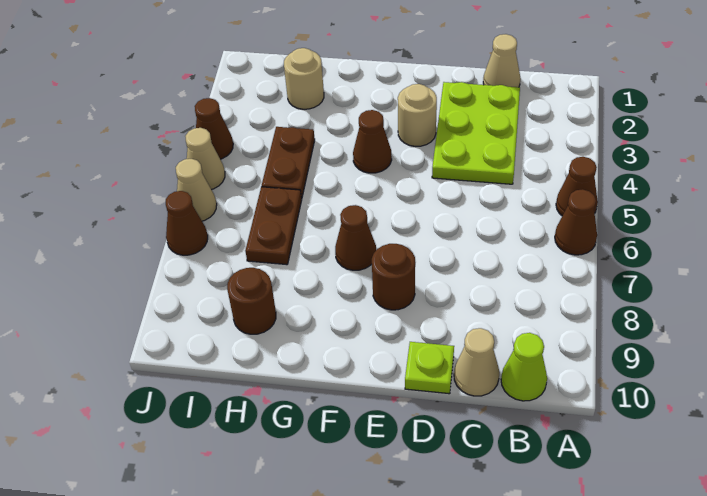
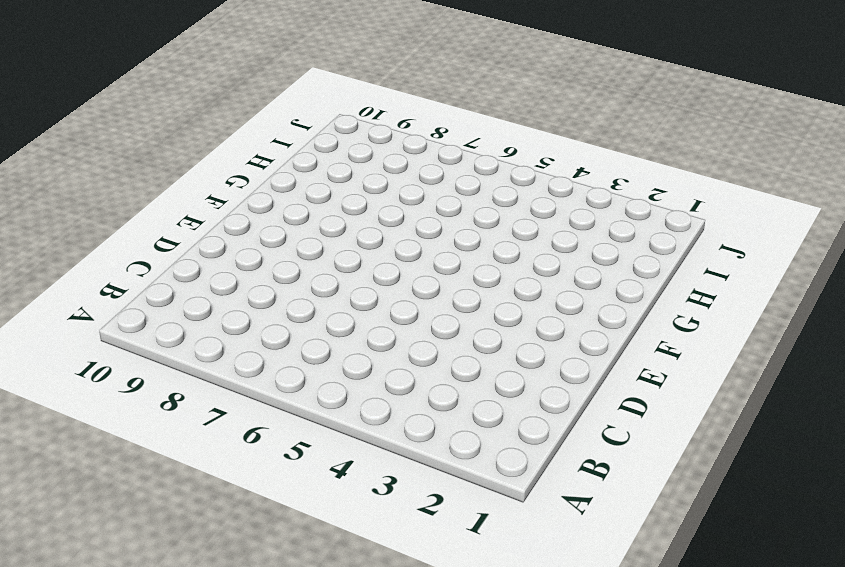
none -> brown 1x1 cone [556,157,598,216]
none -> brown 1x1 cone [555,189,597,255]
none -> lime 1x1 cone [501,333,547,401]

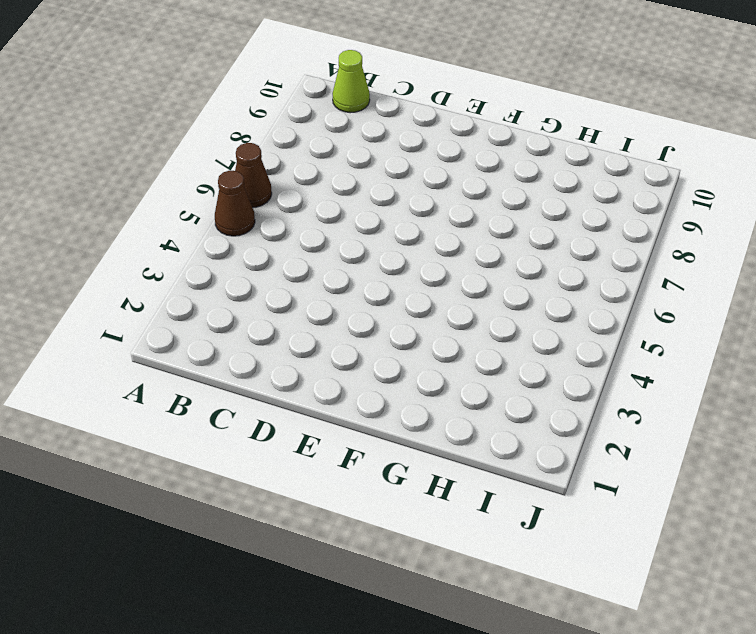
none -> tan 1x1 cone [483,34,521,87]
none -> lime 2x3 plate [432,82,520,184]
none -> tan 1x1 cone [454,328,499,396]

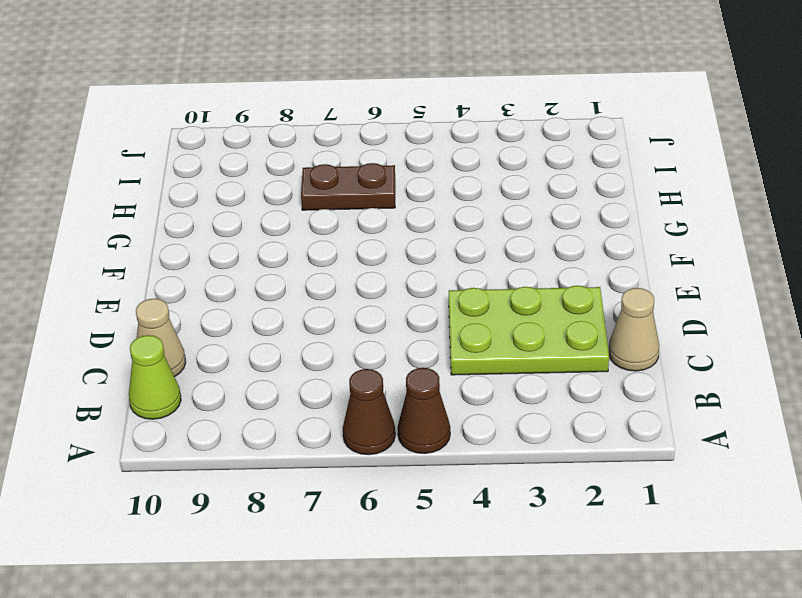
none -> lime 1x1 plate [405,342,454,394]
none -> tan 1x1 round brick [398,84,437,146]
none -> brown 1x1 round brick [372,244,415,310]

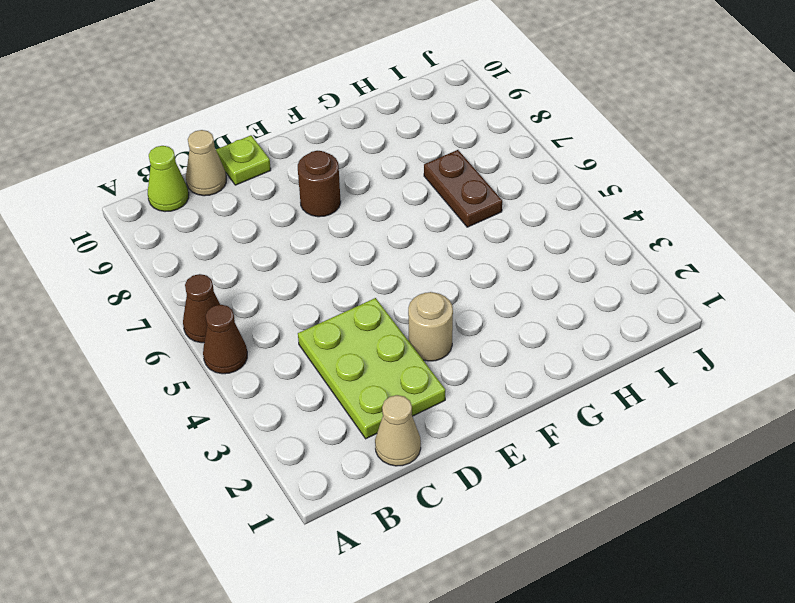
none -> brown 1x1 cone [353,110,392,173]
none -> brown 1x1 cone [335,205,376,270]
none -> tan 1x1 round brick [284,48,324,109]

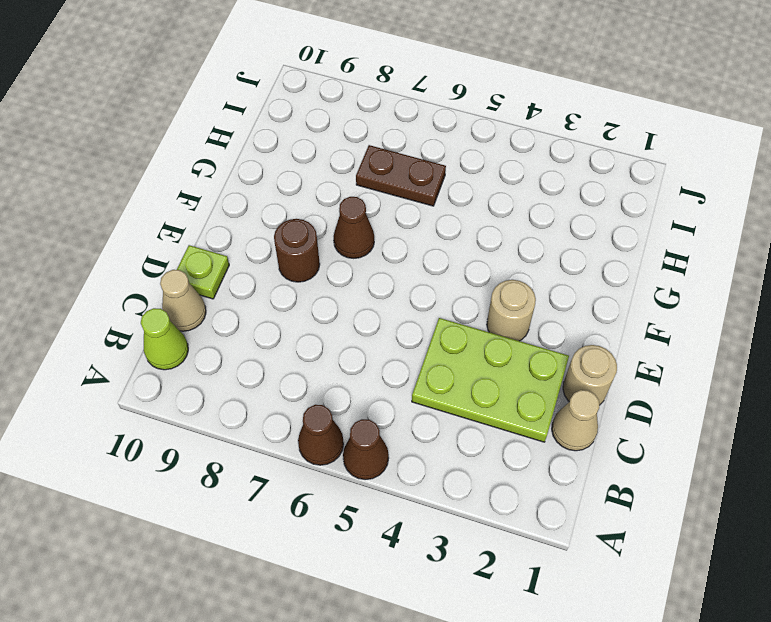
tan 1x1 round brick [563,345,617,405] -> tan 1x1 round brick moved to [284,48,324,109]
none -> brown 1x1 cone [353,110,392,173]
none -> brown 1x2 plate [262,127,315,199]
none -> brown 1x1 round brick [227,268,276,334]

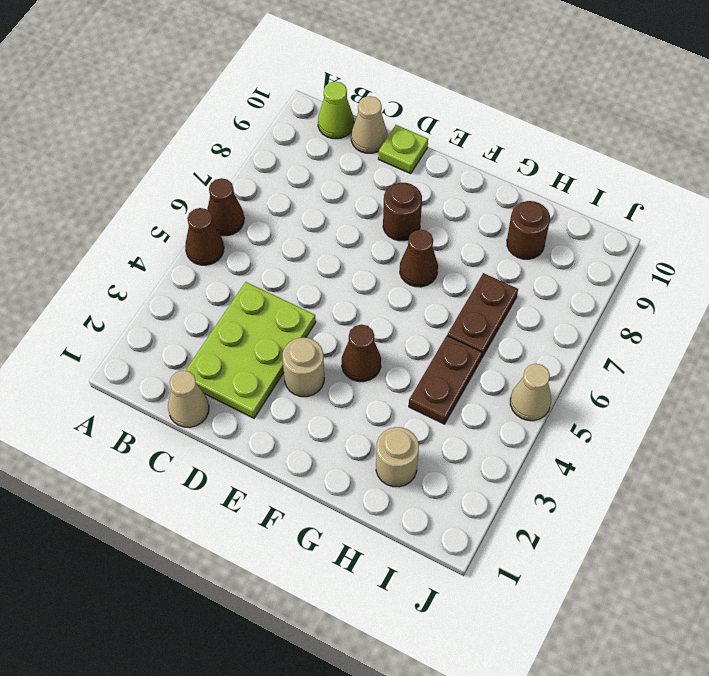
none -> brown 1x1 cone [195,98,233,159]
none -> tan 1x1 cone [176,159,217,221]
none -> brown 1x1 cone [166,191,208,255]

